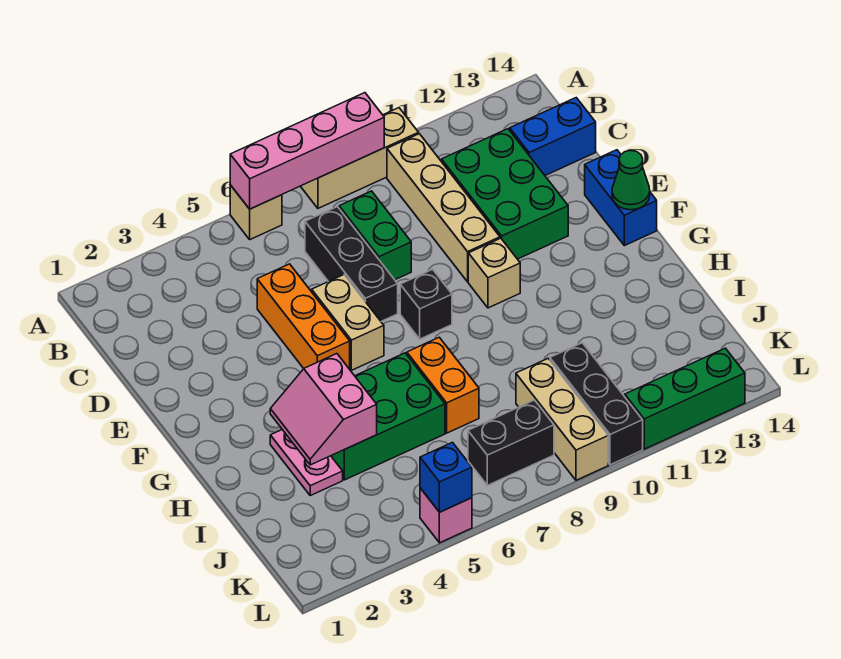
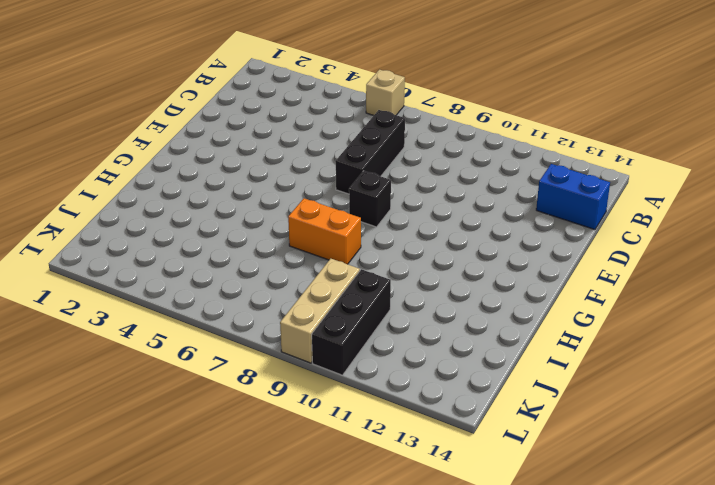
orange 1x2 brick [288,198,361,264] -> orange 1x2 brick turned to [407,337,479,433]
none -> tan 1x3 brick [301,108,419,208]
none -> tan 1x4 brick [387,134,500,282]
none -> green 1x2 brick [339,191,411,280]

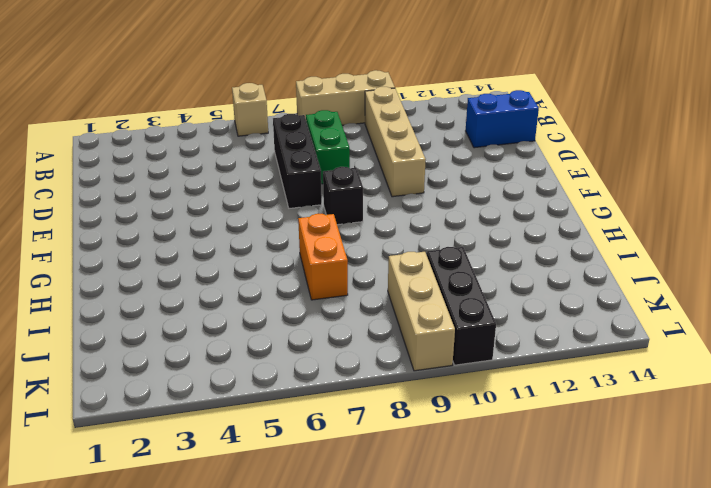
none -> green 2x3 brick [442,129,568,259]
none -> orange 1x3 brick [257,264,350,369]
none -> tan 1x2 brick [312,275,384,370]

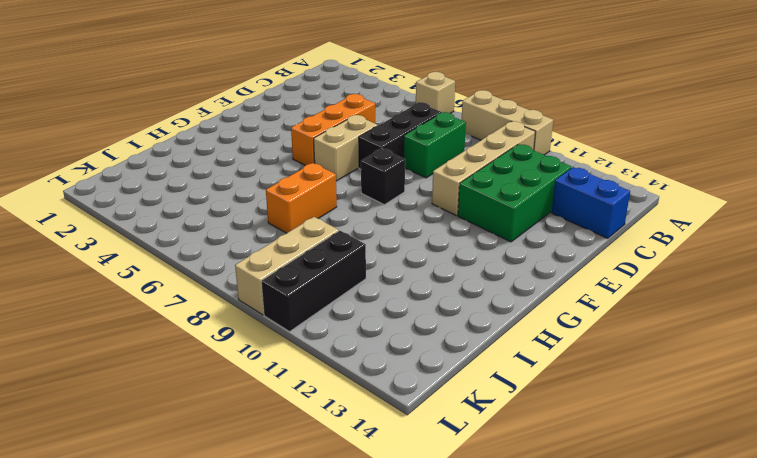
none -> blue 1x2 brick [585,150,657,246]
none -> tan 1x1 brick [468,238,520,308]
none -> pink 1x2 plate [270,430,343,495]

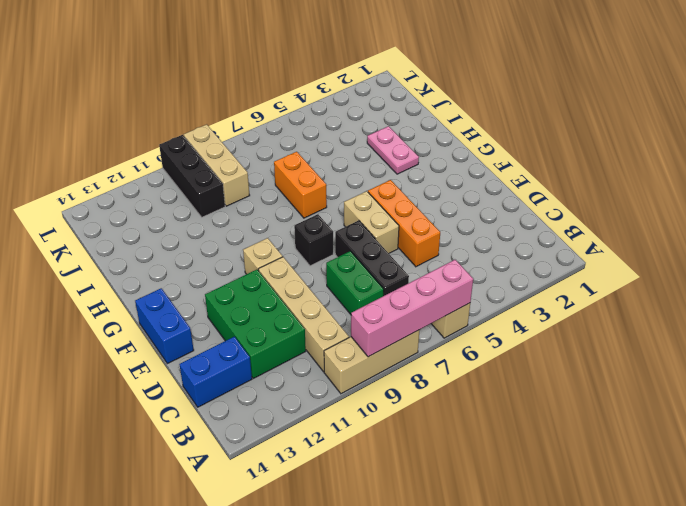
none -> green 2x3 brick [331,353,445,480]
none -> black 1x2 brick [468,400,554,485]
none -> pink 1x1 brick [420,488,472,543]

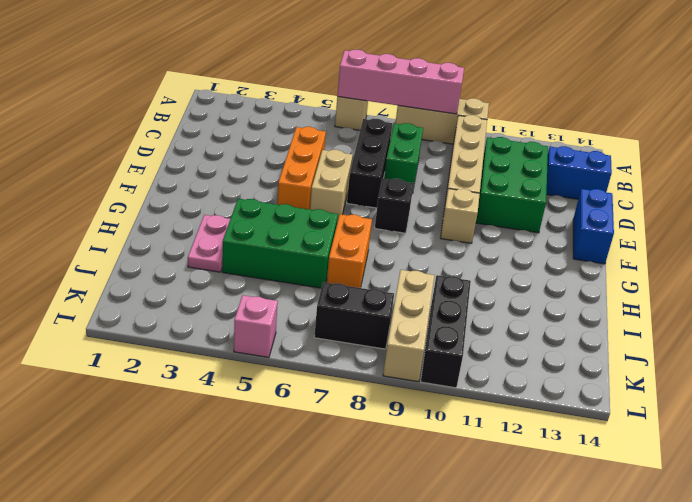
none -> green 1x3 brick [625,348,745,449]
none -> green 1x1 cone [612,150,650,210]
none -> pink 2x2 slope [270,354,377,465]

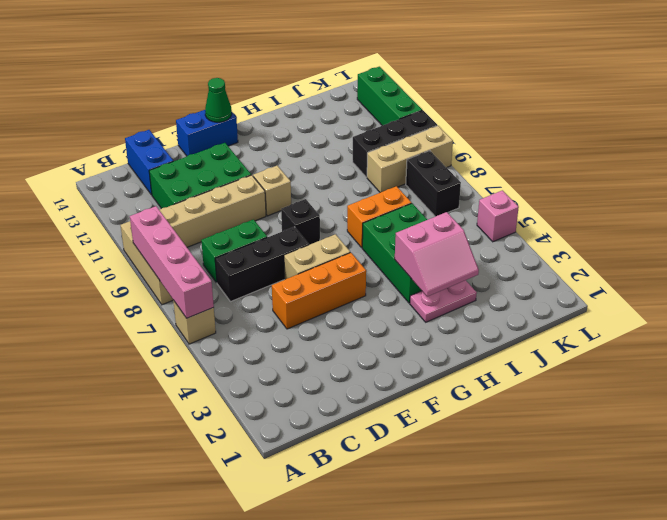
none -> blue 1x1 brick [420,442,472,512]

